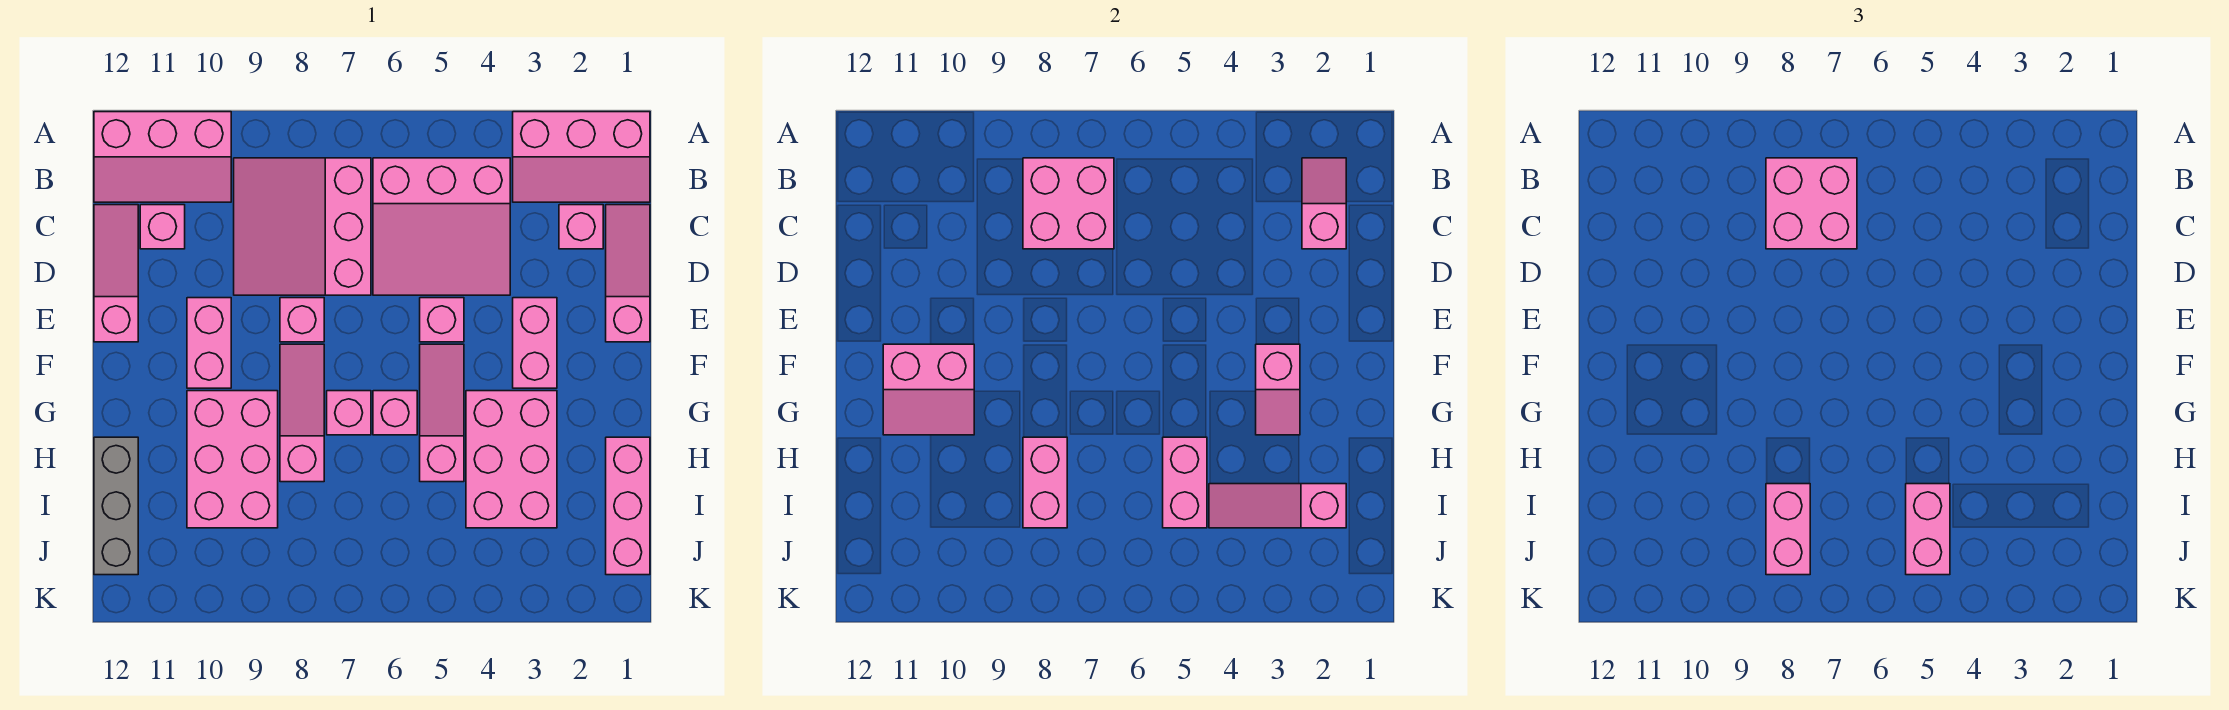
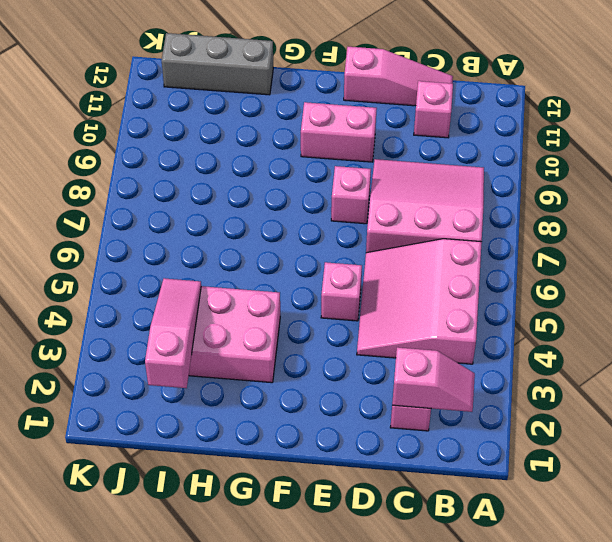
none -> pink 2x3 slope [513,112,650,202]
none -> pink 2x3 slope [94,112,231,202]
none -> pink 1x3 slope [606,205,650,342]
none -> pink 1x2 brick [513,298,557,388]

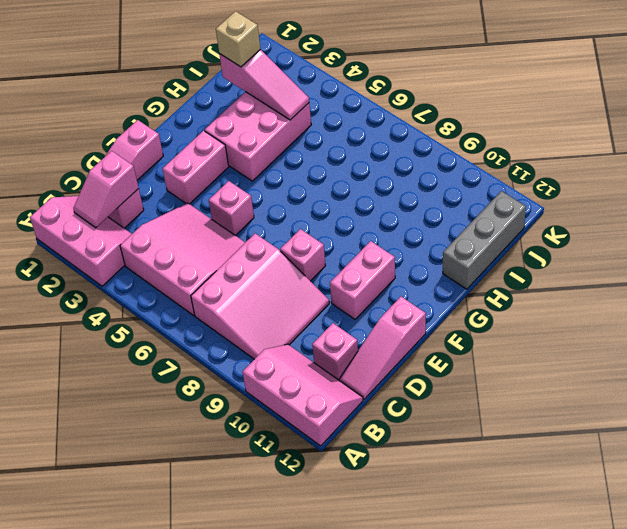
tan 1x1 brick [216,11,260,67] -> none
none -> pink 1x3 slope [420,344,464,482]
none -> pink 1x3 slope [280,344,324,482]
none -> pink 1x1 brick [373,391,417,435]
none -> pink 1x1 brick [327,391,371,435]

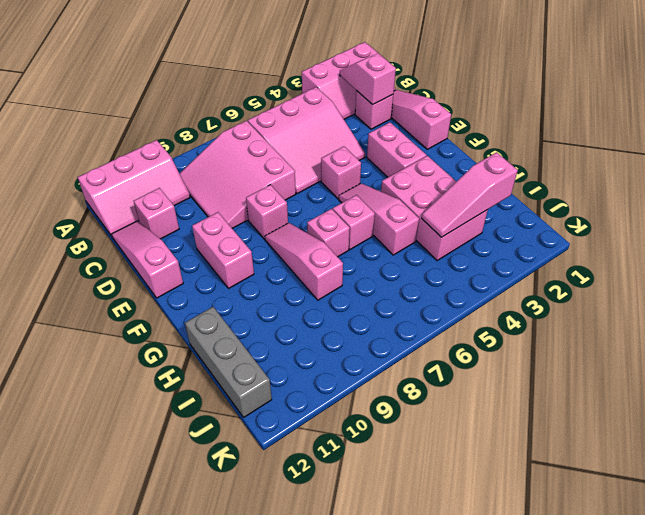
none -> pink 2x3 brick [187,391,278,528]
none -> pink 1x3 brick [606,437,650,575]
none -> pink 2x2 brick [1023,158,1114,249]
none -> pink 1x2 slope [1256,344,1300,435]

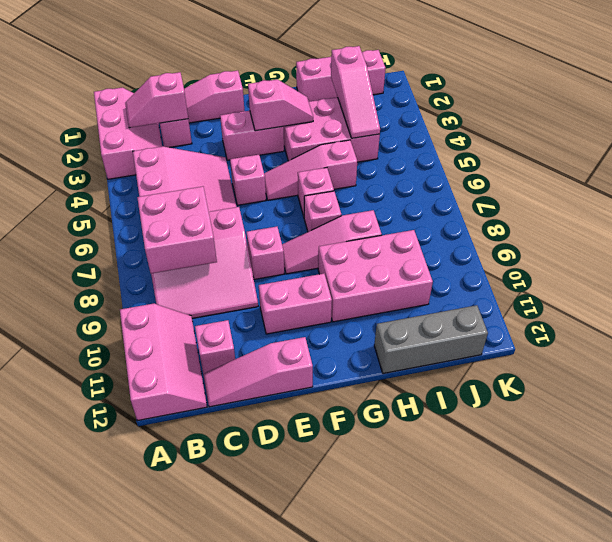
none -> pink 2x2 slope [883,344,974,435]
none -> pink 1x2 brick [1163,437,1207,528]
none -> pink 1x2 brick [1023,437,1067,528]
none -> pink 2x2 brick [1766,158,1857,249]

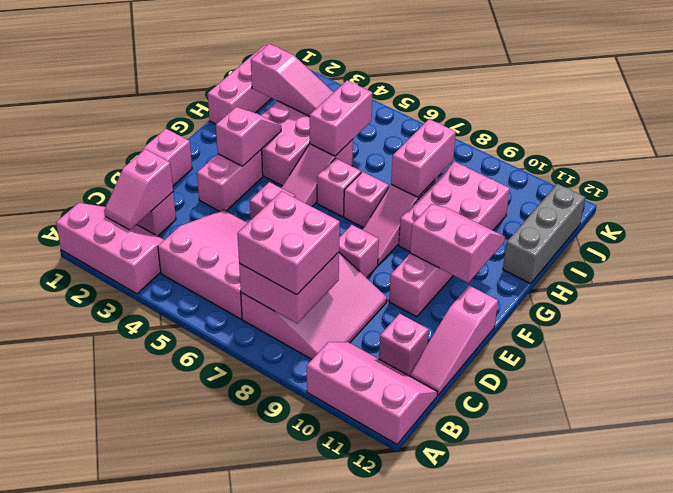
none -> pink 1x2 brick [1906,484,1950,575]
none -> pink 1x2 brick [1766,484,1810,575]

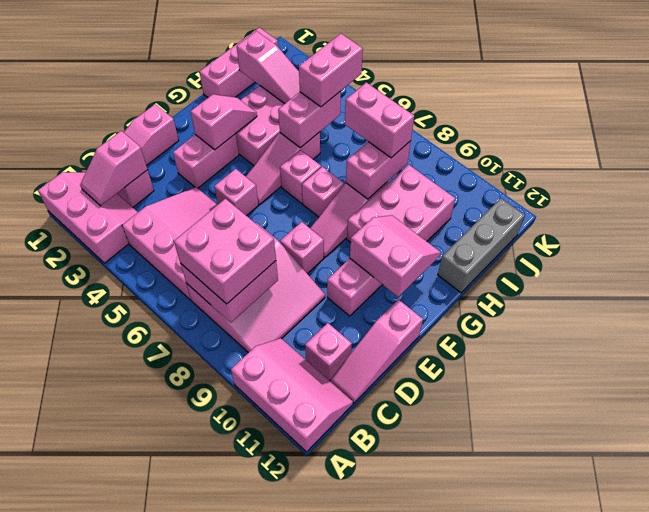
pink 1x2 brick [345,82,414,158] -> pink 1x2 brick turned to [1766,484,1810,575]

